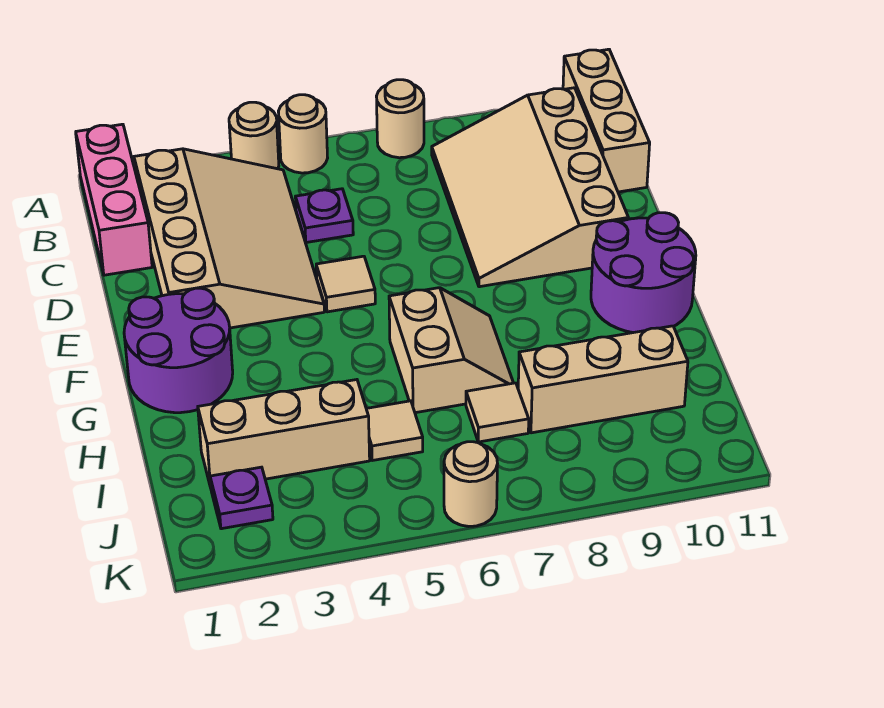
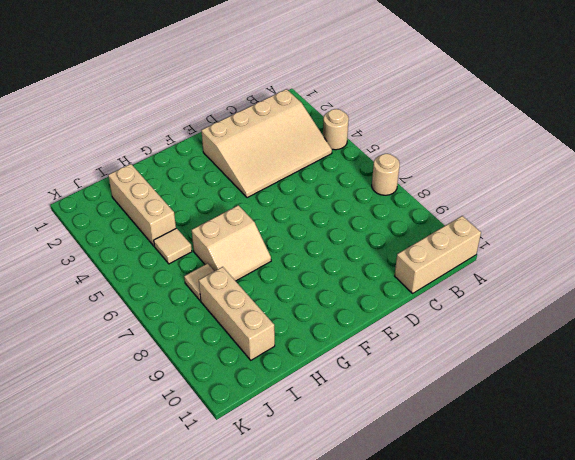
none -> pink 1x3 brick [76,124,152,275]
none -> tan 1x1 round brick [278,95,328,173]
none -> tan 3x4 slope [432,88,628,287]

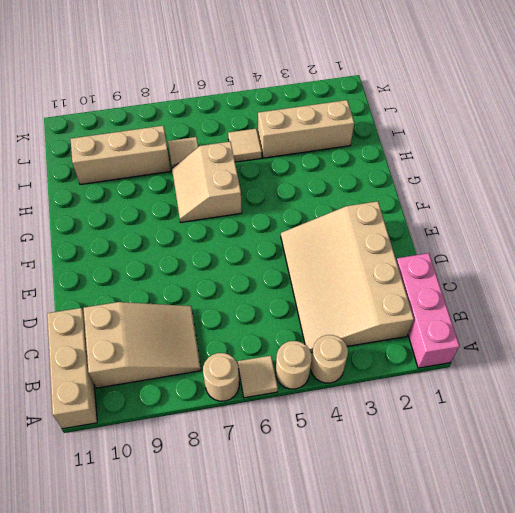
tan 1x1 tile [238,356,278,398] -> tan 1x1 tile moved to [316,256,375,312]
tan 2x3 slope [84,302,201,388] -> tan 3x4 slope [432,88,628,287]
none -> purple 1x1 plate [295,189,353,243]
none -> purple 2x2 round brick [124,288,233,413]
none -> purple 2x2 round brick [591,213,696,333]

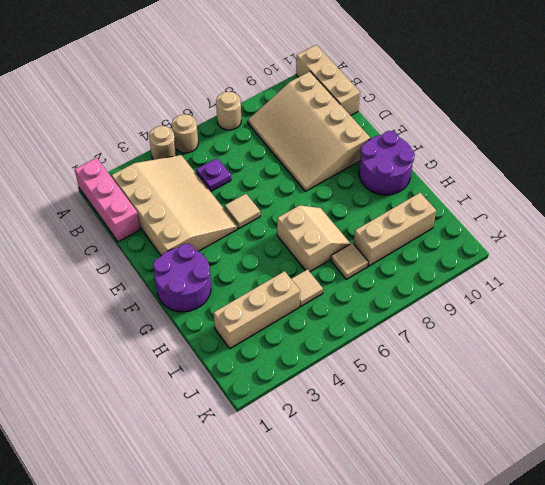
none -> purple 1x1 plate [210,467,273,529]
none -> tan 1x1 round brick [444,442,498,526]

